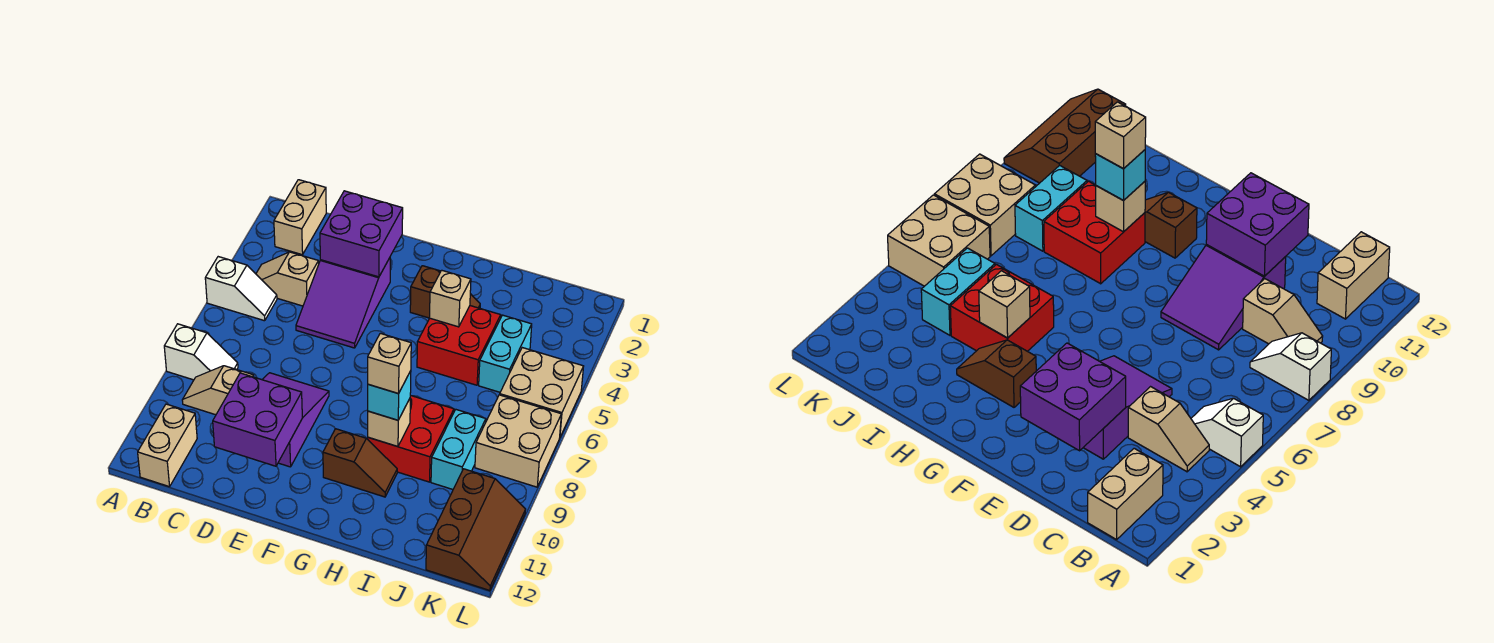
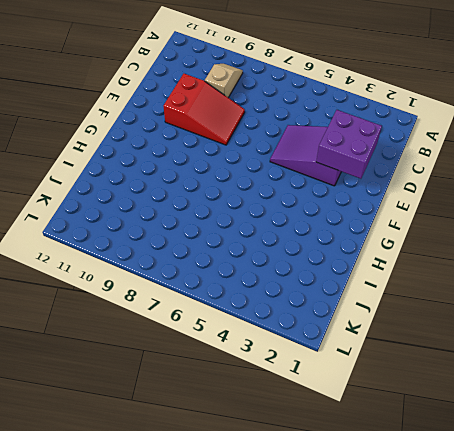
red 2x3 slope [164,74,245,145] -> purple 2x3 slope [262,373,329,467]
none -> white 1x2 slope [205,257,277,321]
none -> white 1x2 slope [164,324,238,380]
none -> tan 1x2 brick [274,180,326,255]

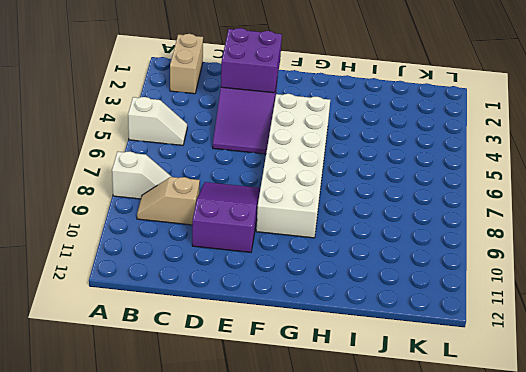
white 2x6 brick [256,94,330,238] -> none
none -> tan 1x2 slope [256,252,319,306]
none -> tan 1x2 brick [138,404,197,487]
none -> brown 1x2 slope [410,266,480,318]

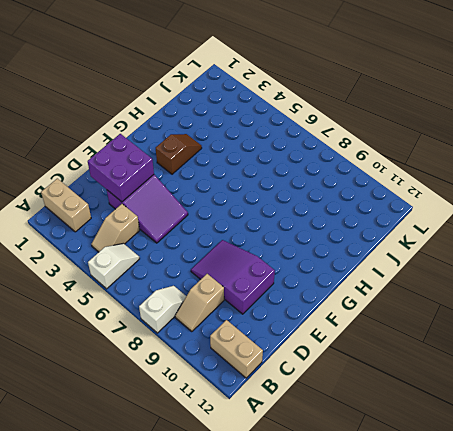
none -> brown 1x2 slope [323,429,397,497]
none -> red 2x2 brick [417,306,501,385]
none -> red 2x2 brick [368,395,454,482]

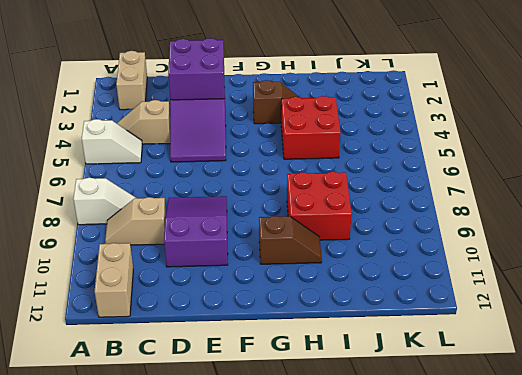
none -> cyan 1x2 brick [479,315,532,392]
none -> cyan 1x2 brick [431,410,486,489]
none -> tan 2x2 brick [500,348,584,437]

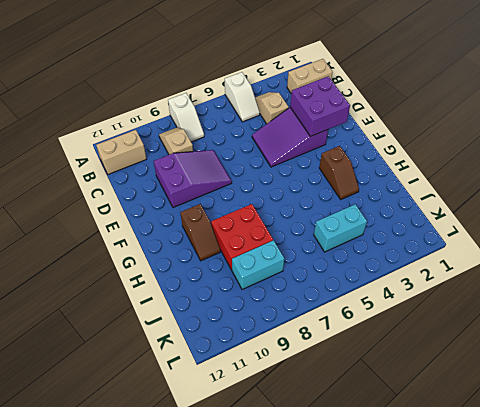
none -> red 2x2 brick [417,306,501,385]
none -> tan 2x2 brick [500,348,584,437]
none -> tan 2x2 brick [475,395,561,487]

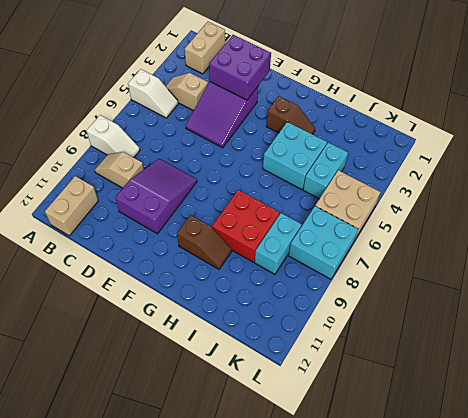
cyan 2x2 brick [263,122,327,189] -> red 2x2 brick [417,306,501,385]
cyan 2x2 brick [289,206,358,279] -> tan 2x2 brick [475,395,561,487]
none -> brown 2x3 slope [426,469,526,591]
none -> purple 2x2 brick [213,373,302,466]
none -> tan 1x1 brick [429,270,471,327]

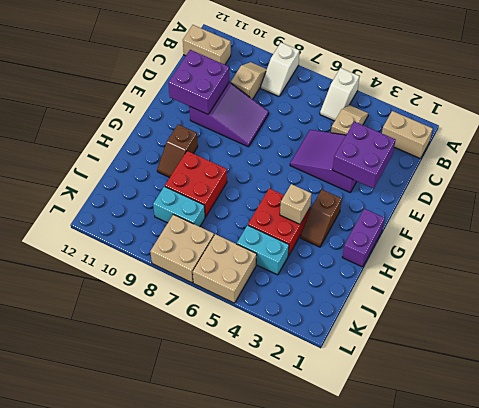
purple 1x2 brick [342,209,385,267] -> none
none -> brown 2x3 slope [426,469,526,591]
none -> tan 1x1 brick [368,399,410,447]
none -> cyan 1x1 brick [368,371,411,420]

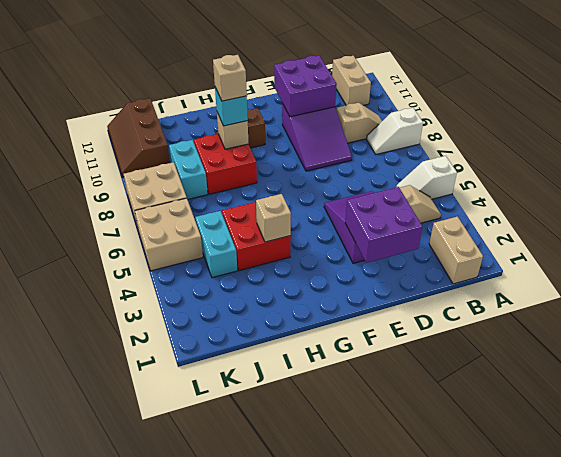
none -> brown 1x2 slope [410,266,480,318]

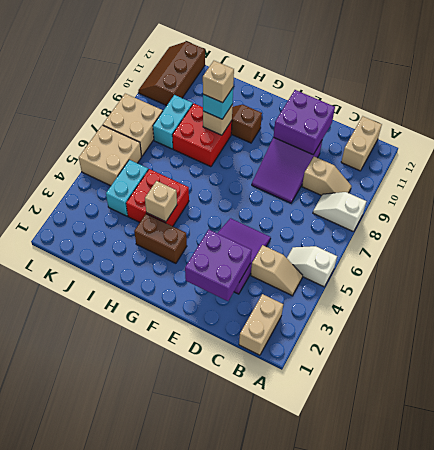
brown 1x2 brick [134,214,187,263] -> brown 1x2 slope [410,266,480,318]

